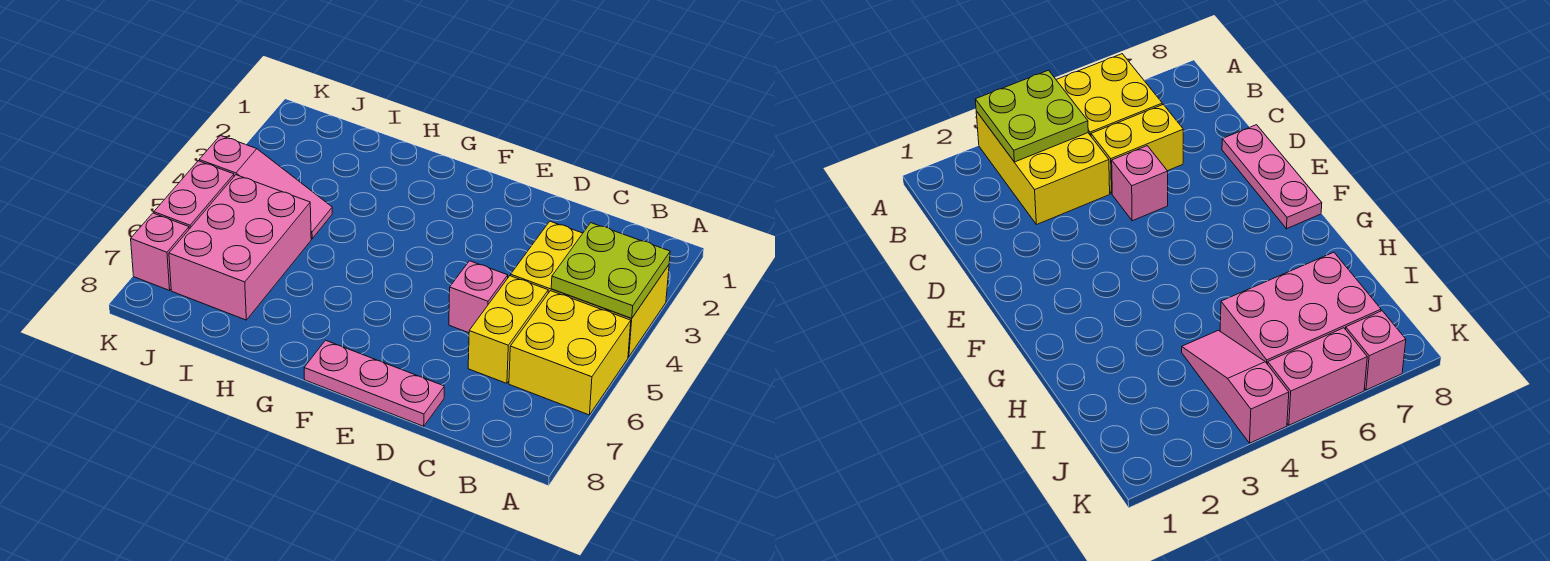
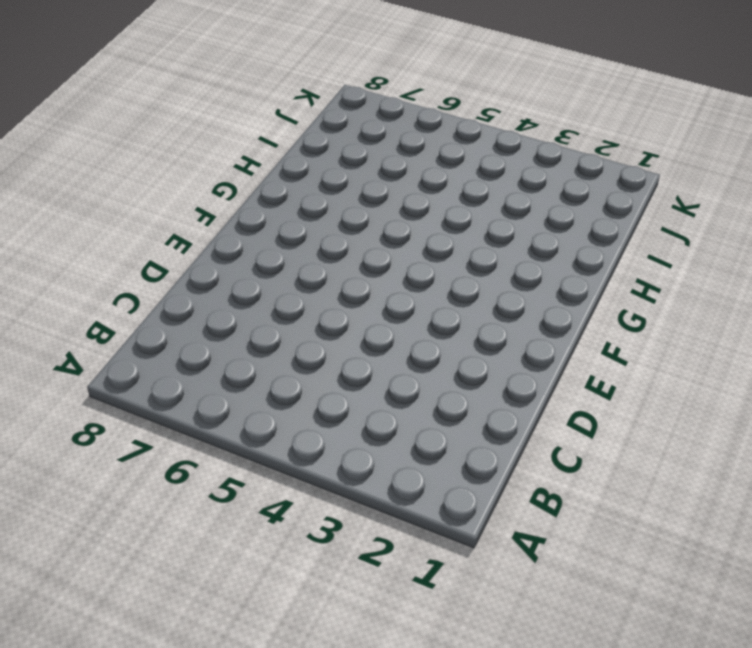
none -> yellow 2x3 brick [511,221,669,357]
none -> yellow 2x2 brick [509,291,631,415]

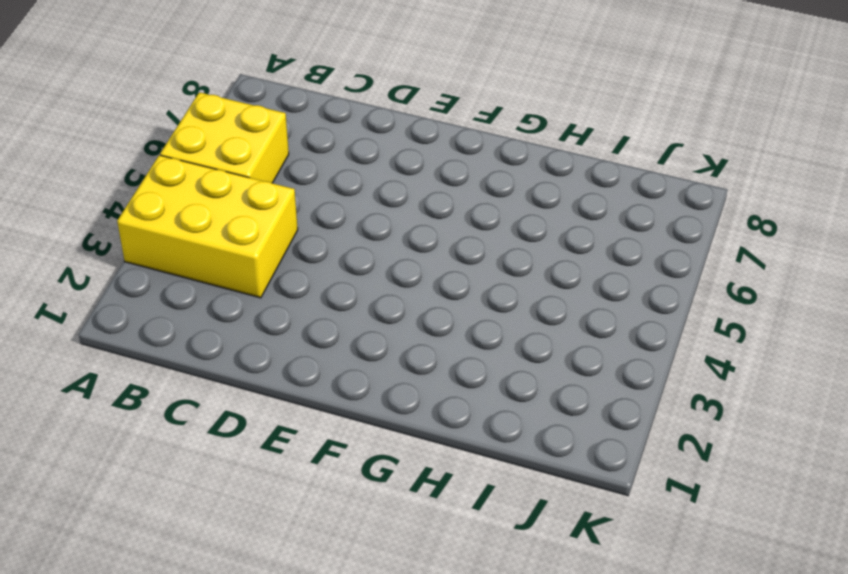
none -> yellow 1x2 brick [468,276,548,383]
none -> pink 1x1 brick [449,261,508,333]

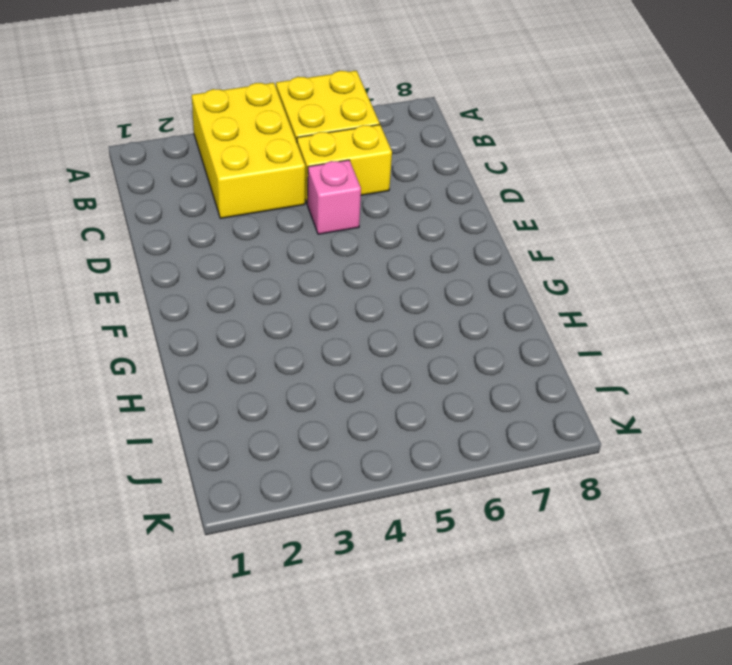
none -> pink 1x3 plate [304,340,444,426]
none -> pink 1x3 slope [199,135,332,239]

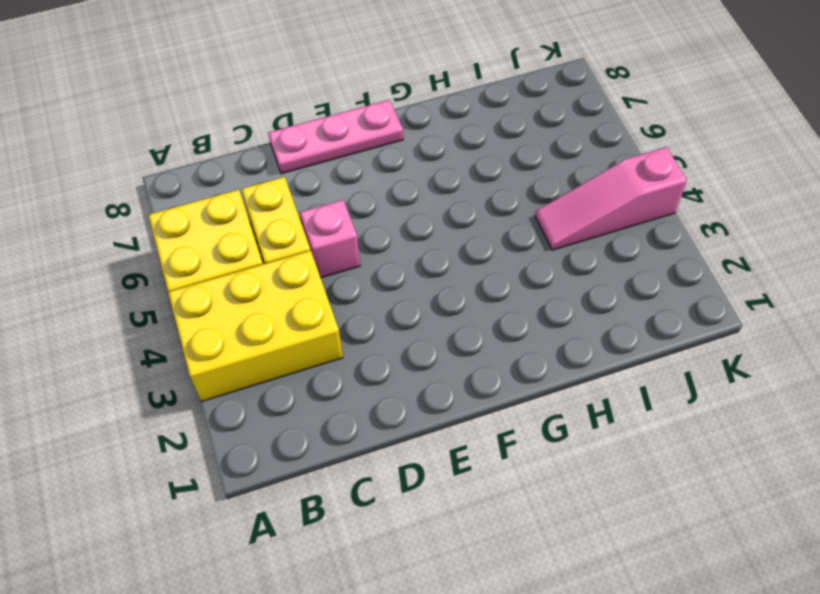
none -> pink 2x3 brick [169,175,311,320]
none -> pink 1x2 brick [154,161,234,229]

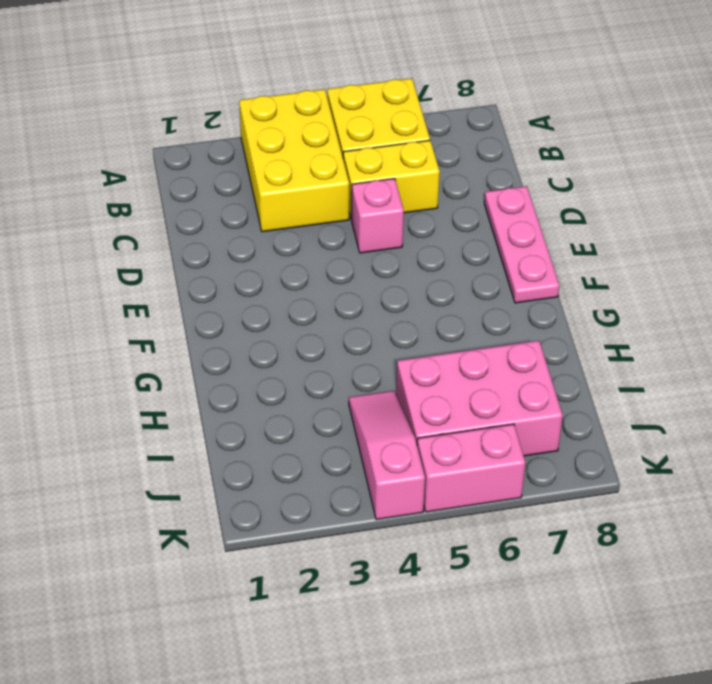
none -> pink 1x1 brick [131,213,189,290]
none -> lime 2x2 plate [551,223,670,318]

